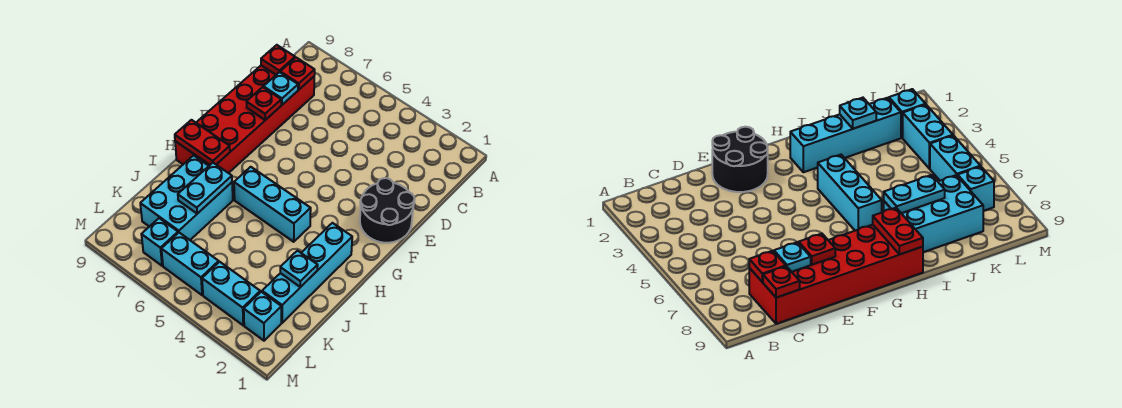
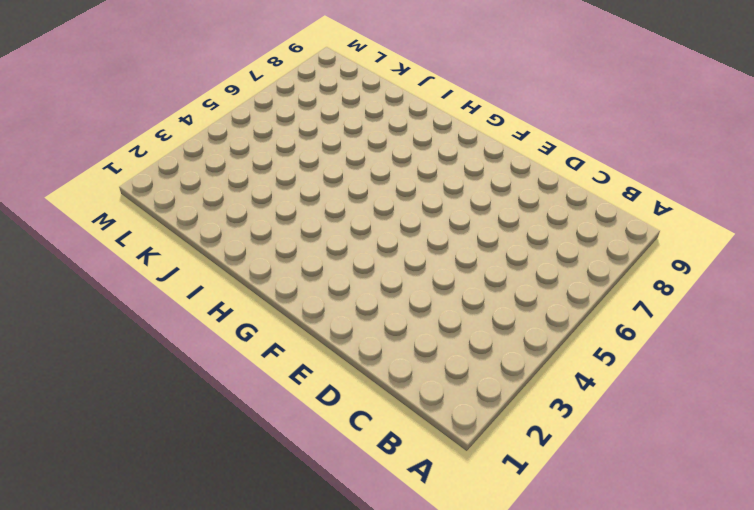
none -> red 2x6 brick [175,65,314,173]
none -> black 2x2 round brick [360,178,415,243]
none -> cyan 1x4 brick [262,223,352,323]

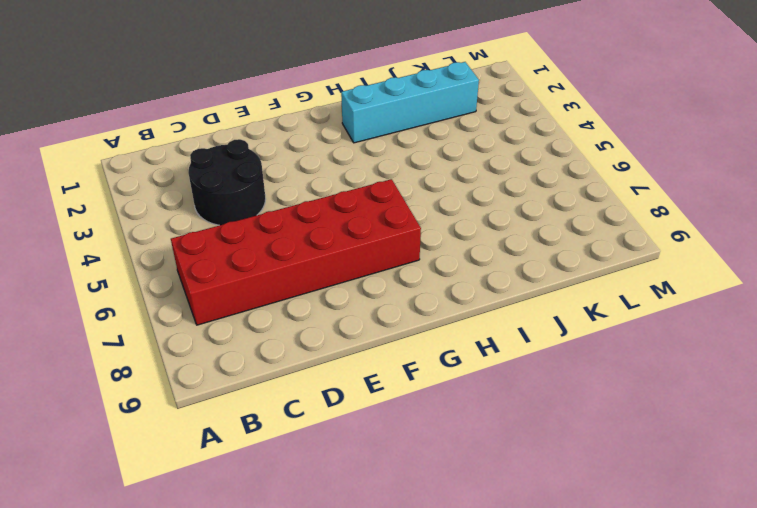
red 2x6 brick [171,179,421,325] -> red 2x6 brick moved to [175,65,314,173]
black 2x2 round brick [189,139,266,225] -> black 2x2 round brick moved to [360,178,415,243]
none -> cyan 1x3 brick [234,167,311,242]
none -> cyan 2x3 brick [140,155,233,240]
none -> cyan 1x1 brick [244,292,281,341]

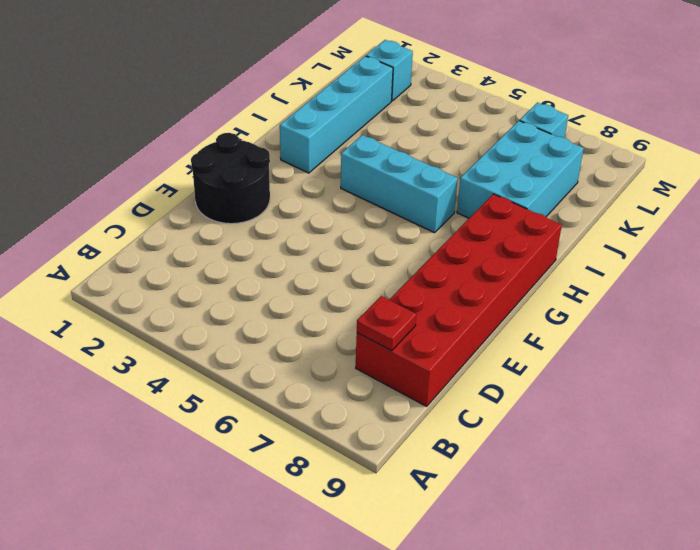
none -> cyan 1x2 brick [202,262,260,325]
none -> cyan 1x2 brick [161,233,219,295]
none -> red 1x1 plate [261,45,295,75]

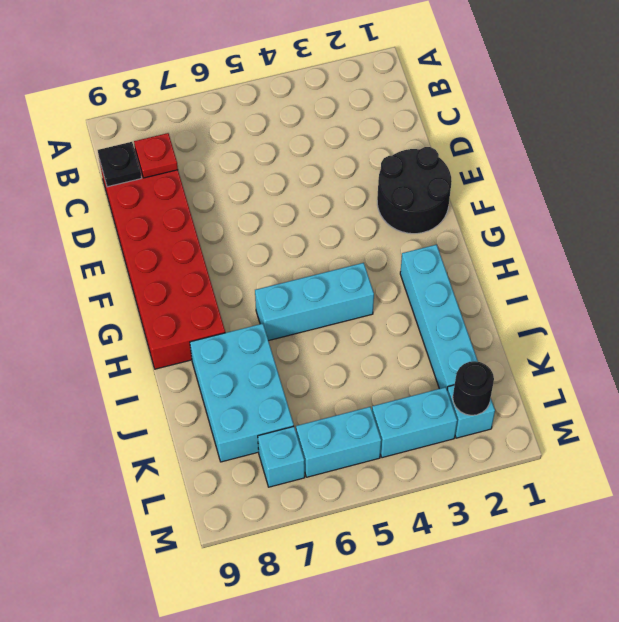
black 1x1 plate [98,142,142,187] -> red 1x1 plate [261,45,295,75]
black 1x1 round brick [453,361,494,415] -> none
none -> cyan 1x1 plate [263,72,298,105]
none -> red 1x1 plate [247,87,281,120]
none -> red 1x2 plate [175,120,230,165]

